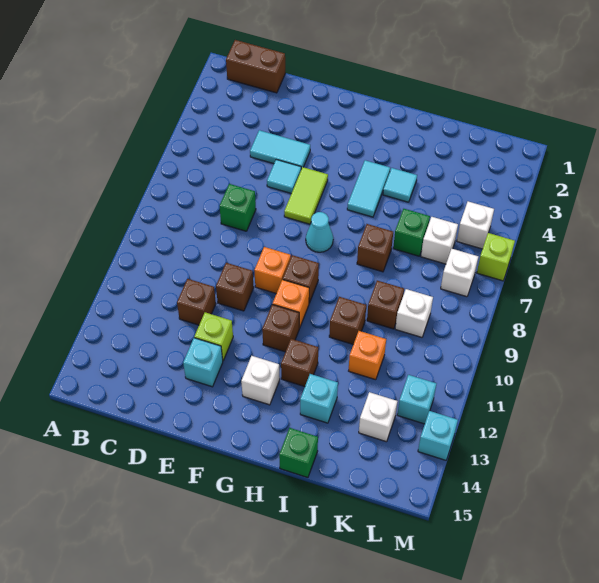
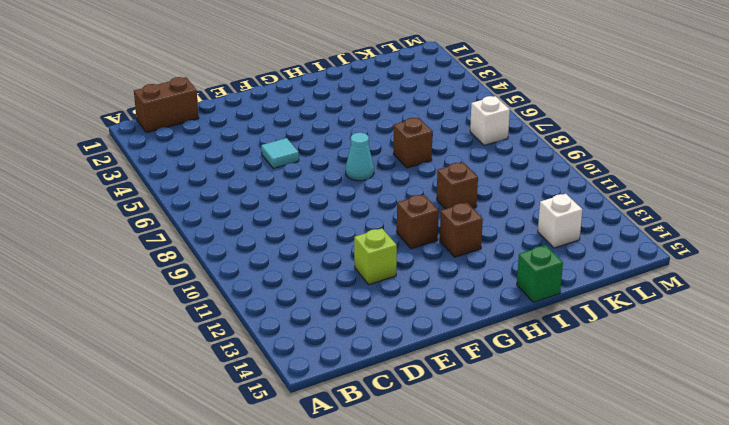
none -> cyan 1x2 tile [250,130,310,169]
none -> green 1x1 brick [220,184,256,231]
none -> brown 1x1 brick [177,279,216,325]
none -> brown 1x1 brick [216,263,254,311]

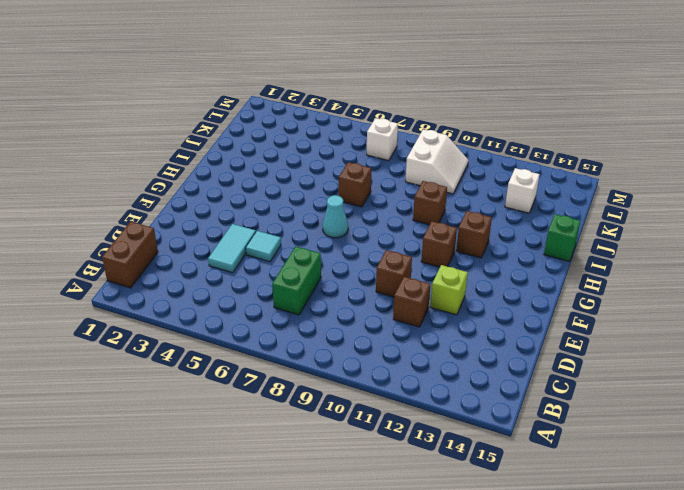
green 1x2 brick [272,246,321,315] -> green 1x1 brick [220,184,256,231]
white 2x2 slope [405,129,468,194] -> white 1x1 brick [395,289,433,337]
none -> cyan 1x1 brick [183,338,223,387]
none -> lime 1x2 tile [284,167,328,224]
none -> orange 1x1 brick [254,247,291,293]
none -> brown 1x1 brick [283,255,319,303]

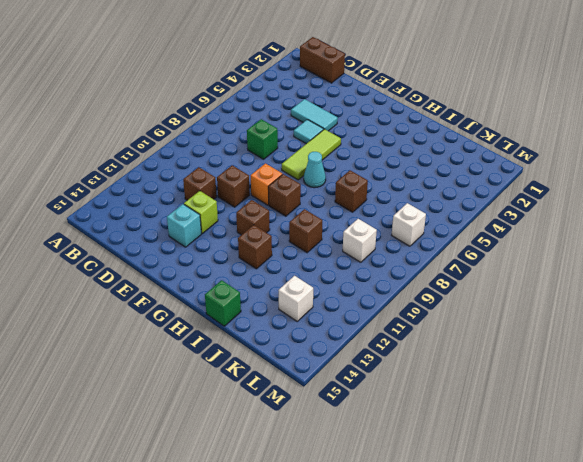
lime 1x3 tile [282,129,341,180] -> lime 1x2 tile [284,167,328,224]
none -> orange 1x1 brick [273,279,309,328]
none -> white 1x1 brick [241,356,280,405]
none -> cyan 1x2 tile [347,160,390,217]
none -> cyan 1x1 tile [383,168,417,202]

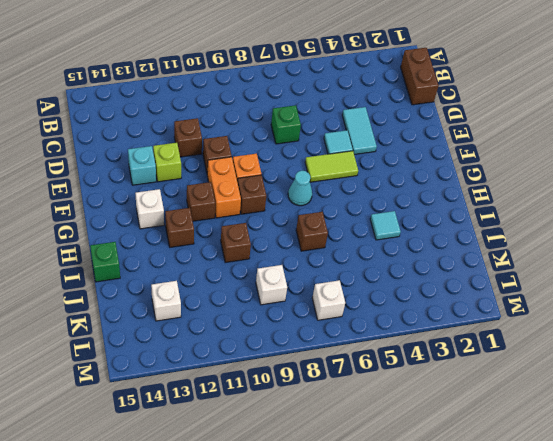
orange 1x2 brick [207,157,241,218] -> orange 1x1 brick [273,279,309,328]
none -> cyan 1x2 tile [347,160,390,217]
none -> cyan 1x1 brick [300,374,338,423]
none -> green 1x1 brick [393,209,430,256]
none -> brown 1x1 brick [367,280,404,329]

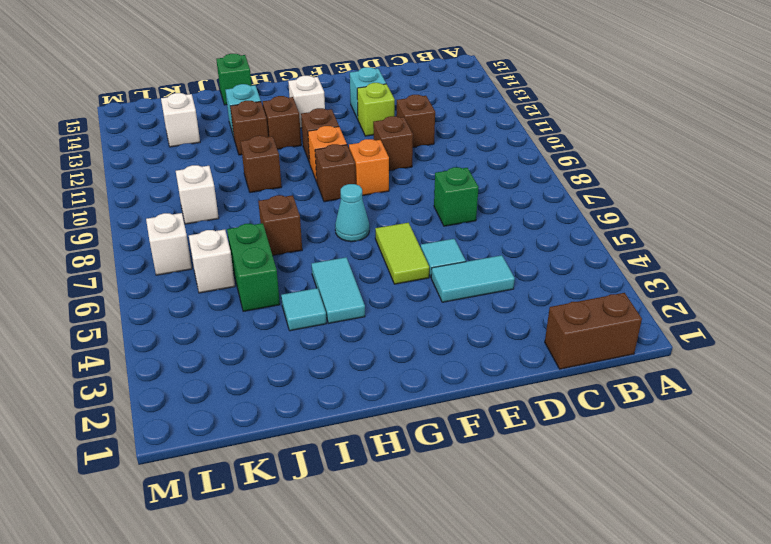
brown 1x1 brick [230,101,268,155] -> brown 1x1 brick moved to [367,280,404,329]
green 1x2 brick [227,223,280,312] -> green 1x1 brick [393,209,430,256]
none -> orange 1x1 brick [349,331,386,380]
none -> white 1x1 brick [457,201,494,249]
none -> cyan 1x1 brick [397,375,436,424]
none -> lime 1x1 brick [477,233,515,281]

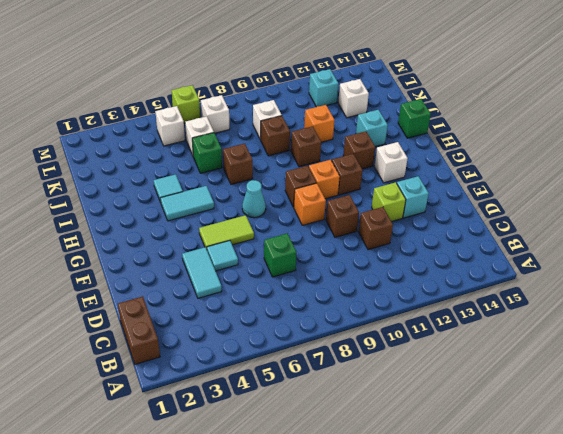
none -> cyan 1x1 brick [418,411,458,460]

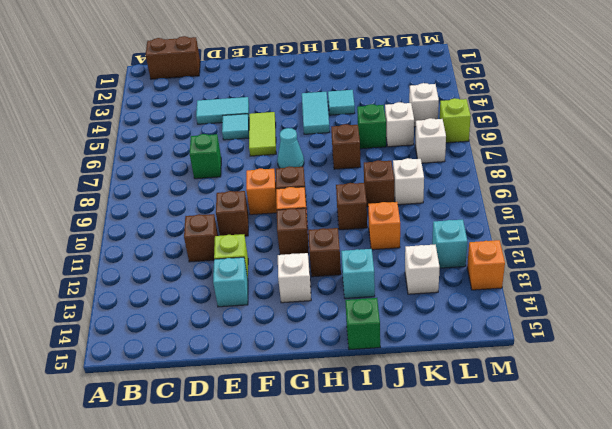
orange 1x1 brick [467,240,505,290] -> cyan 1x1 brick [418,411,458,460]

